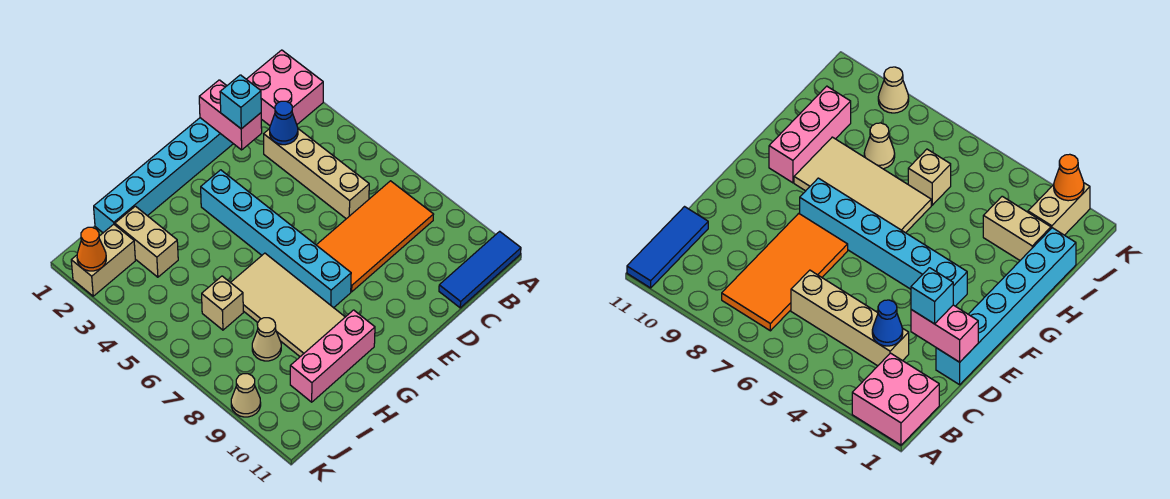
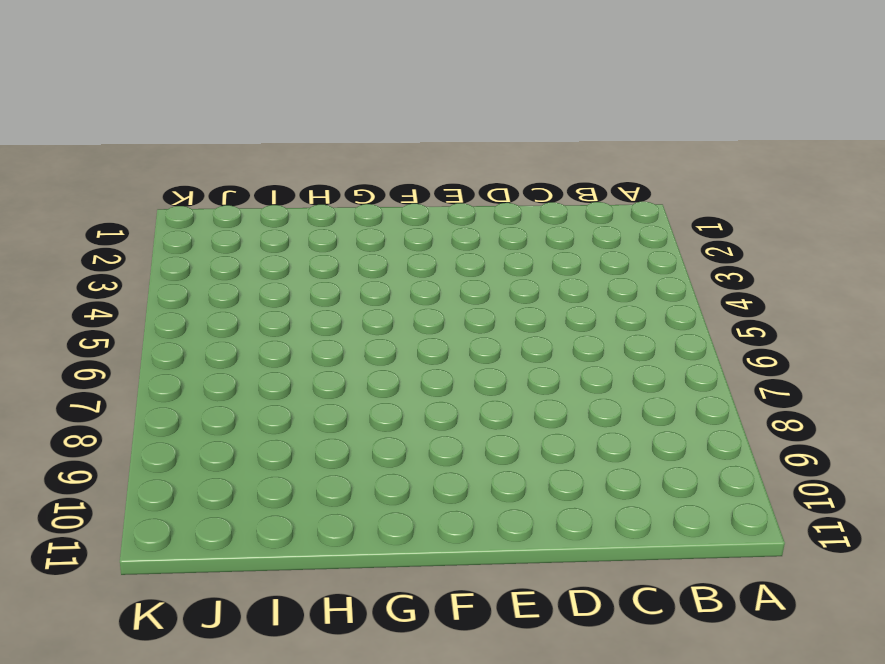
none -> pink 2x2 brick [246,50,323,125]
none -> blue 1x3 tile [439,231,521,308]
none -> orange 2x4 tile [317,181,434,292]

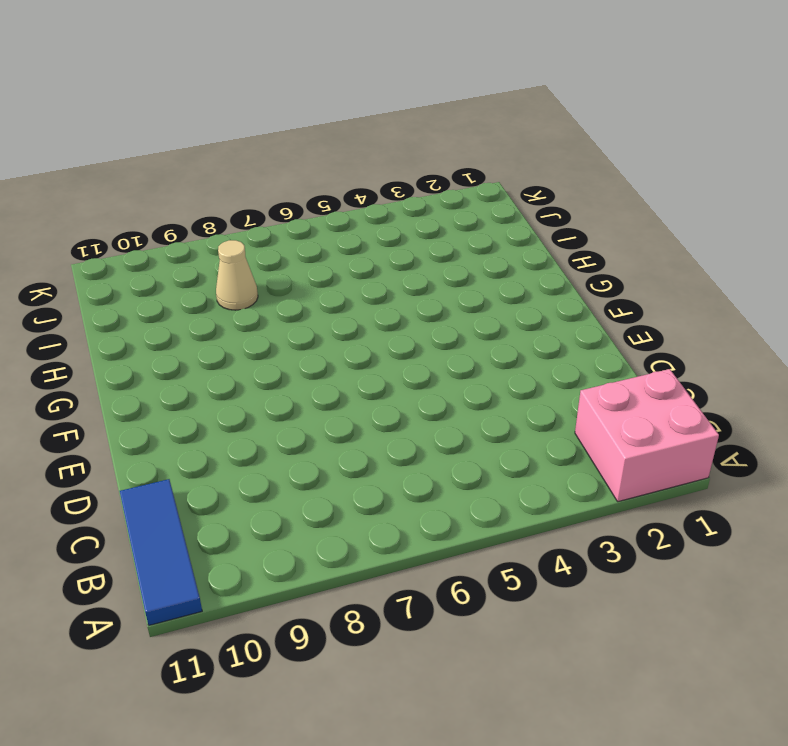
none -> orange 2x4 tile [317,181,434,292]
none -> tan 1x4 brick [264,129,369,219]
none -> cyan 1x6 brick [94,118,233,233]

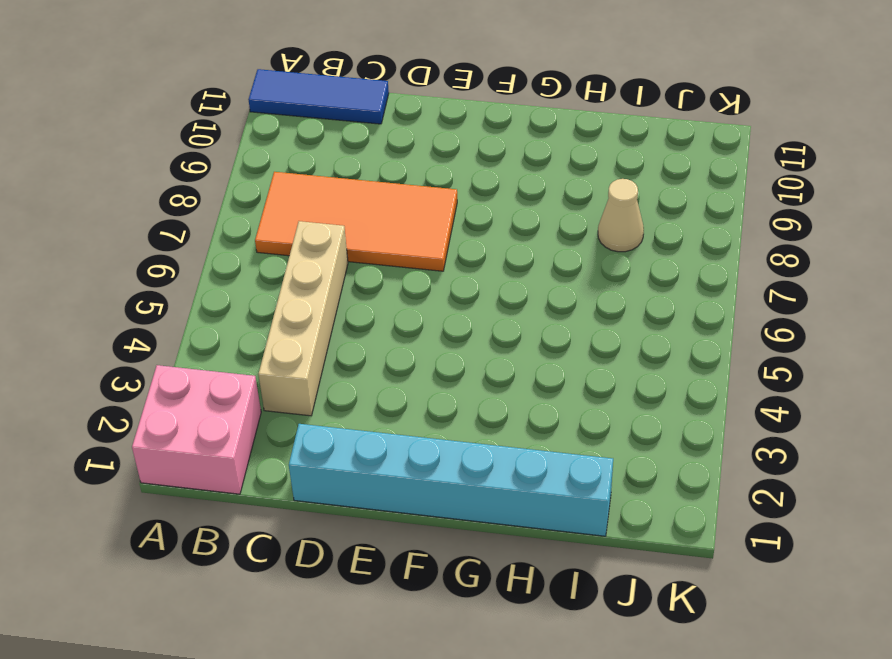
none -> cyan 1x6 brick [201,170,351,308]
none -> tan 2x4 tile [231,253,345,357]
none -> pink 1x3 brick [290,310,375,402]

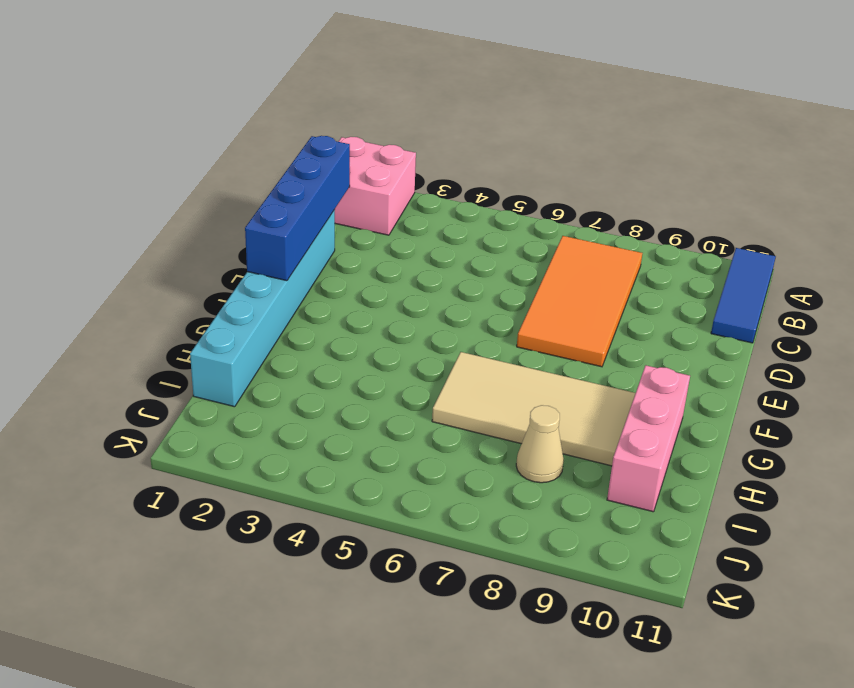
blue 1x4 brick [245,136,350,281] -> pink 1x2 brick [199,80,262,150]
none -> tan 1x4 brick [264,129,369,219]
none -> cyan 1x6 brick [201,170,351,308]
none -> tan 1x2 brick [115,206,178,277]

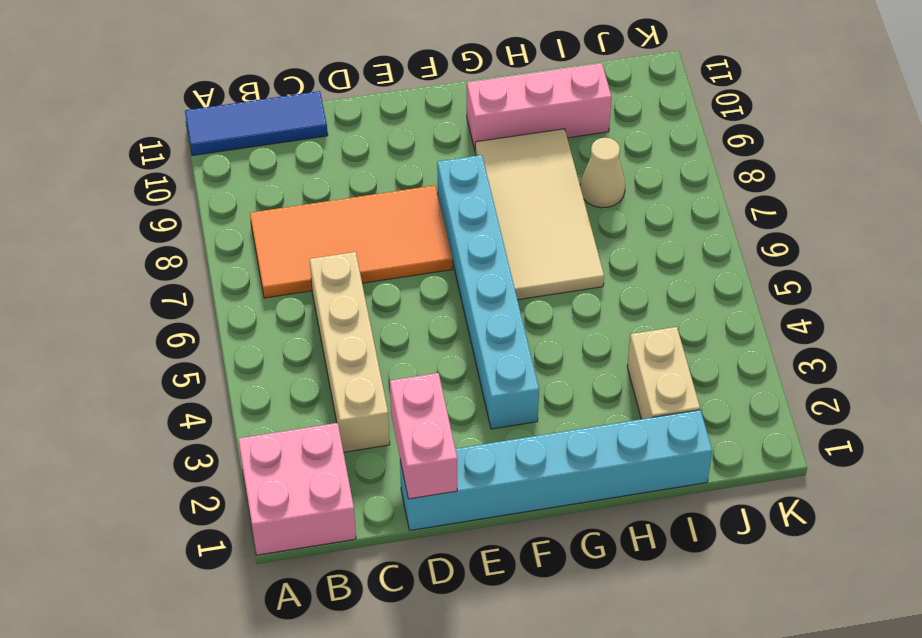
none -> tan 1x1 brick [202,276,243,330]
none -> tan 1x2 brick [71,224,135,296]
none -> tan 1x1 cone [231,374,261,417]

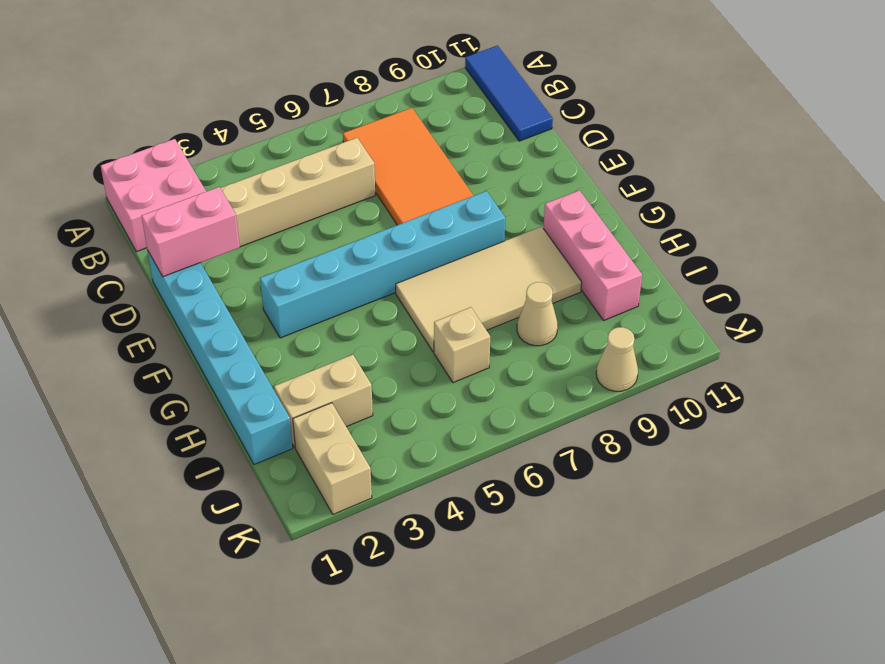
none -> blue 1x1 cone [270,101,298,145]
none -> orange 1x1 cone [77,227,106,271]
none -> cyan 1x1 brick [220,75,261,129]

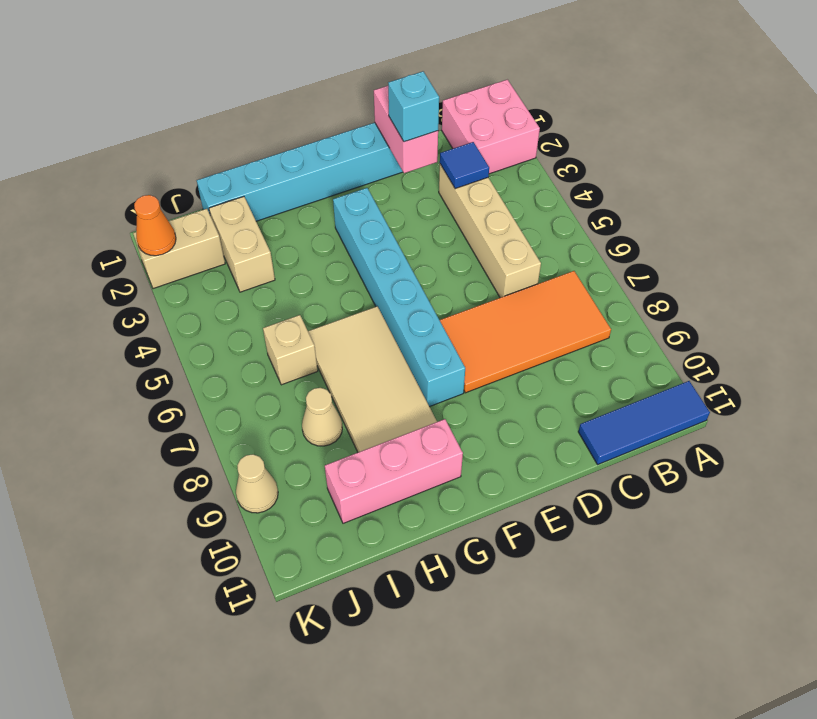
blue 1x1 tile [440,142,489,189] -> blue 1x1 cone [270,101,298,145]

